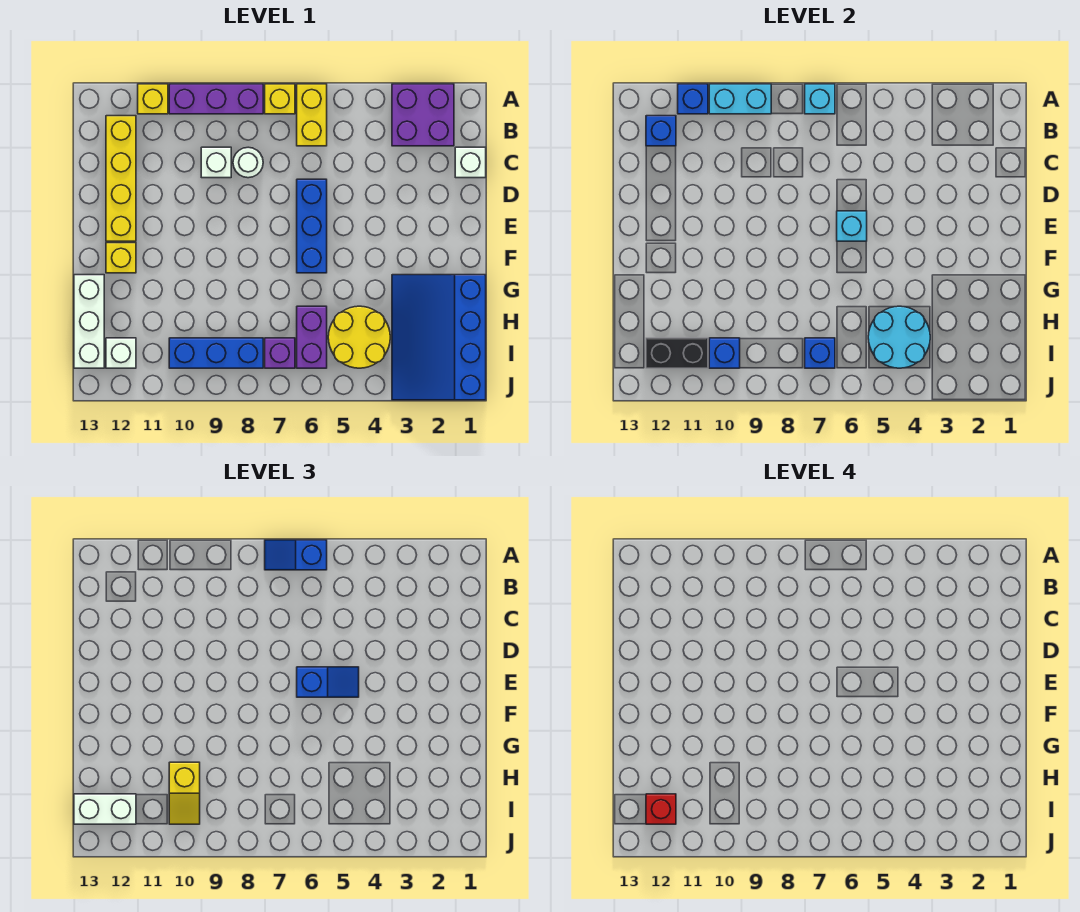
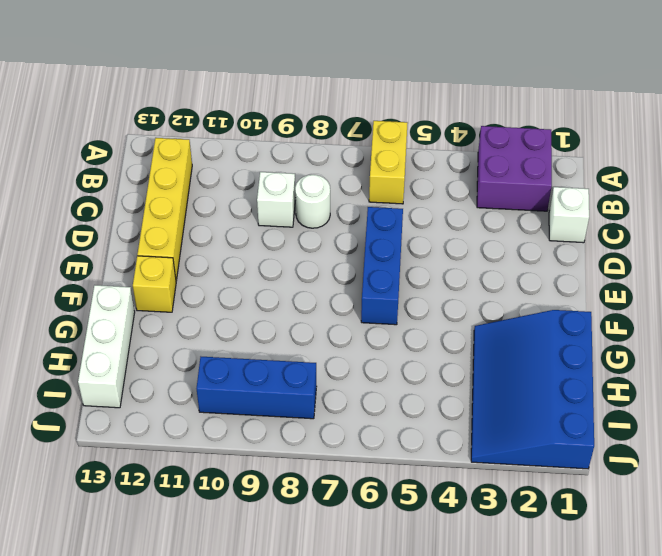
none -> yellow 1x1 brick [265,84,295,114]
none -> purple 1x3 brick [169,84,263,114]
none -> yellow 1x1 brick [138,84,168,114]
none -> yellow 2x2 round brick [328,306,390,368]

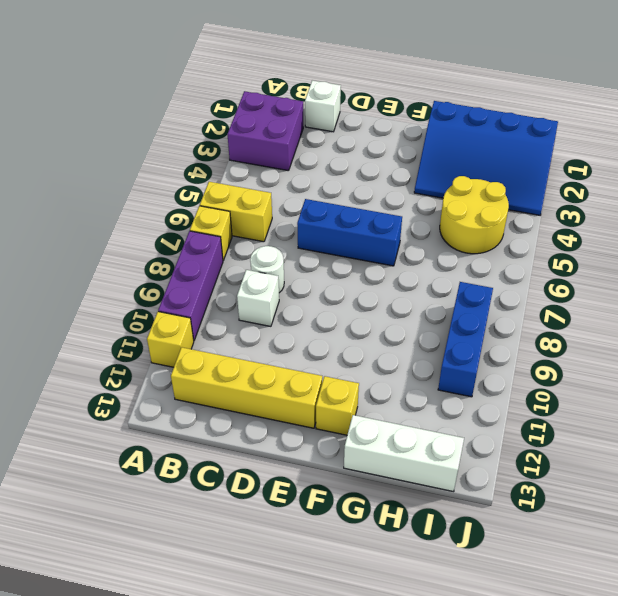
none -> purple 1x2 brick [297,306,327,368]
none -> purple 1x1 brick [265,338,295,368]
none -> white 1x1 brick [106,338,136,368]
none -> cyan 1x1 brick [805,84,835,114]

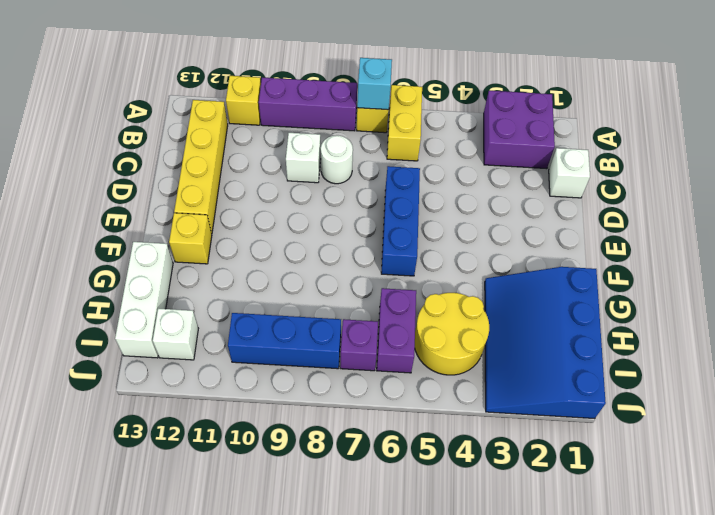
none -> cyan 1x2 brick [709,84,771,114]
none -> blue 1x1 brick [678,84,708,114]
none -> blue 1x1 brick [646,116,676,146]
none -> cyan 1x1 brick [837,211,867,241]

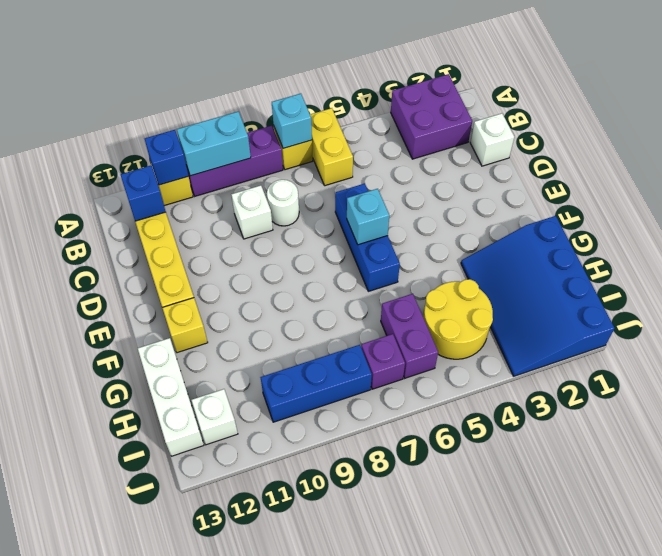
none -> cyan 2x2 round brick [868,306,930,368]
none -> blue 1x1 brick [805,338,835,368]
none -> blue 1x1 brick [709,338,740,368]
none -> black 1x2 brick [646,338,708,368]

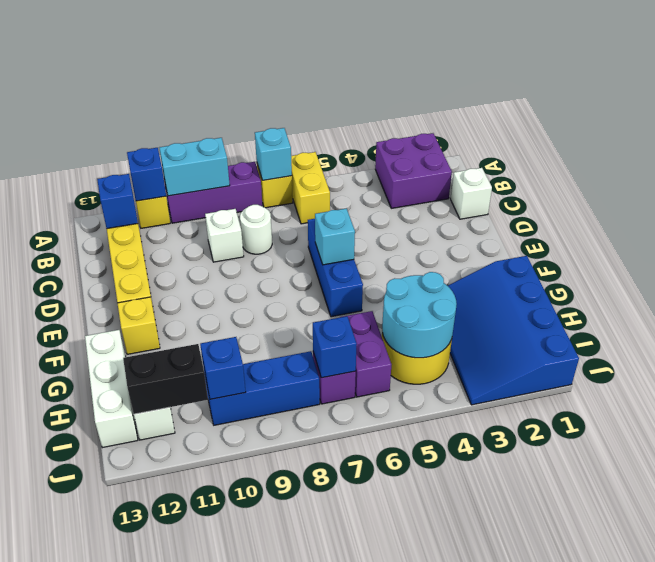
none -> blue 1x2 slope [265,540,327,570]
none -> blue 1x2 slope [297,667,359,697]
none -> yellow 1x2 slope [169,762,200,824]
none -> white 1x2 brick [74,794,136,824]

